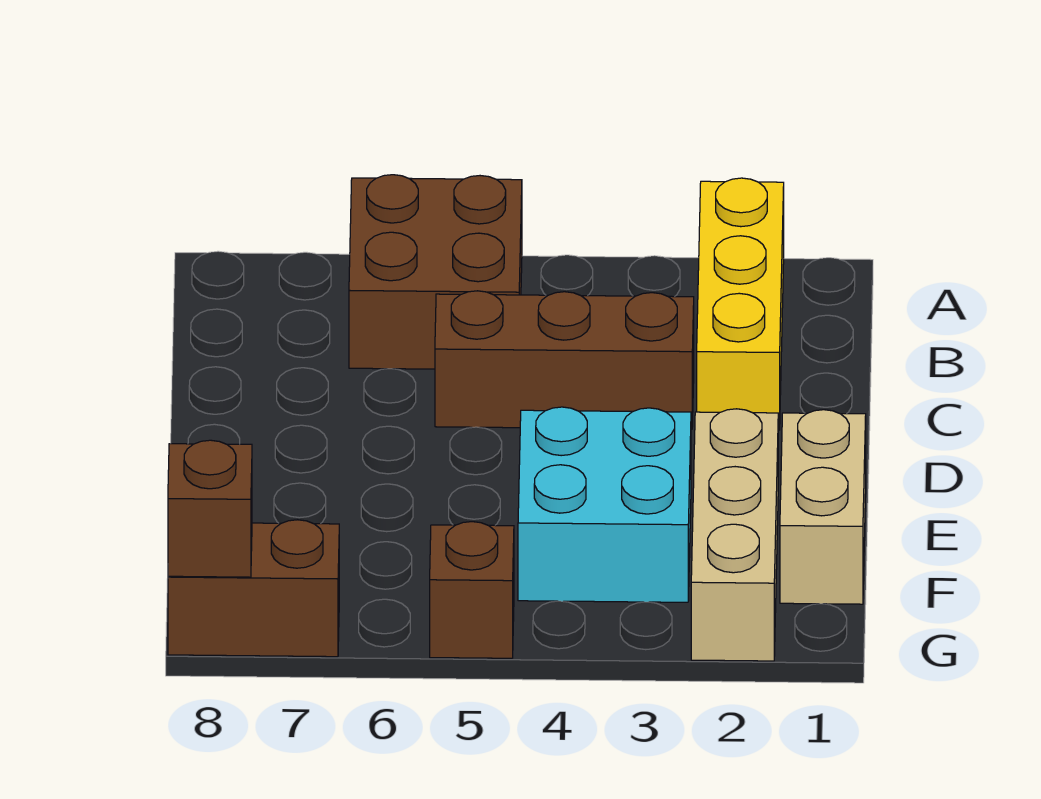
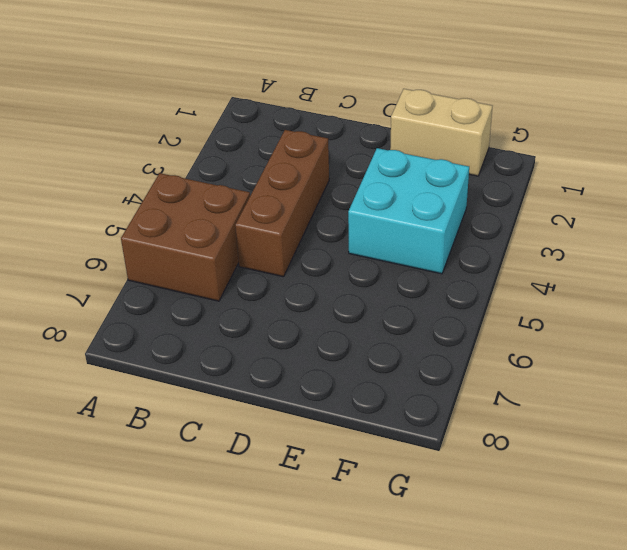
none -> yellow 1x3 brick [697,178,784,430]
none -> tan 1x3 brick [691,409,778,661]

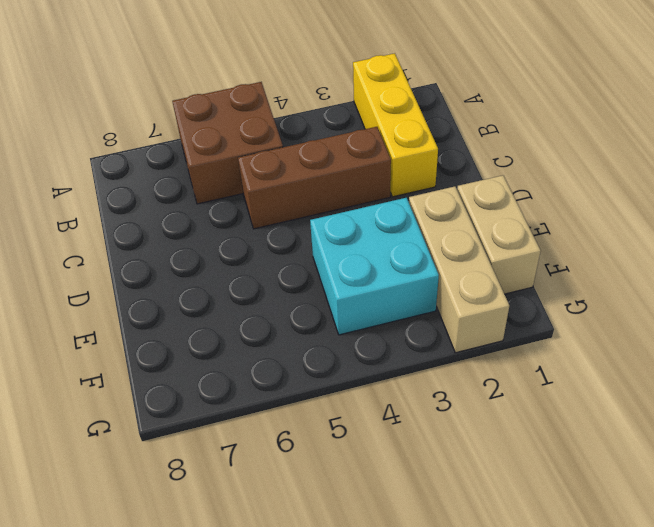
none -> brown 1x1 brick [430,522,514,658]
none -> brown 1x2 brick [168,520,339,657]

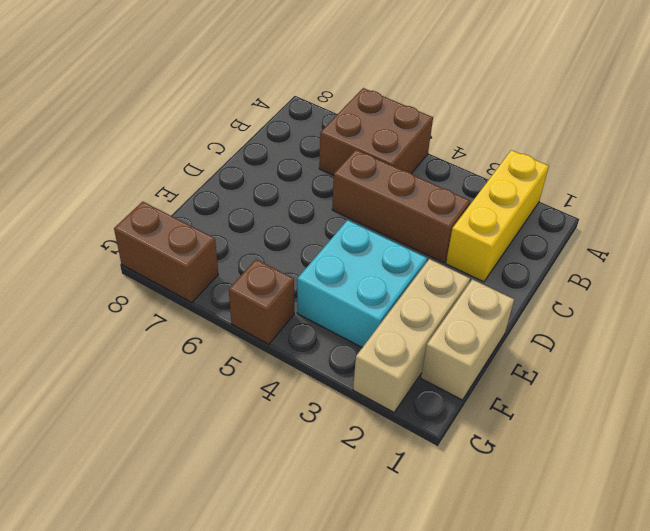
none -> brown 1x1 brick [168,440,252,577]

